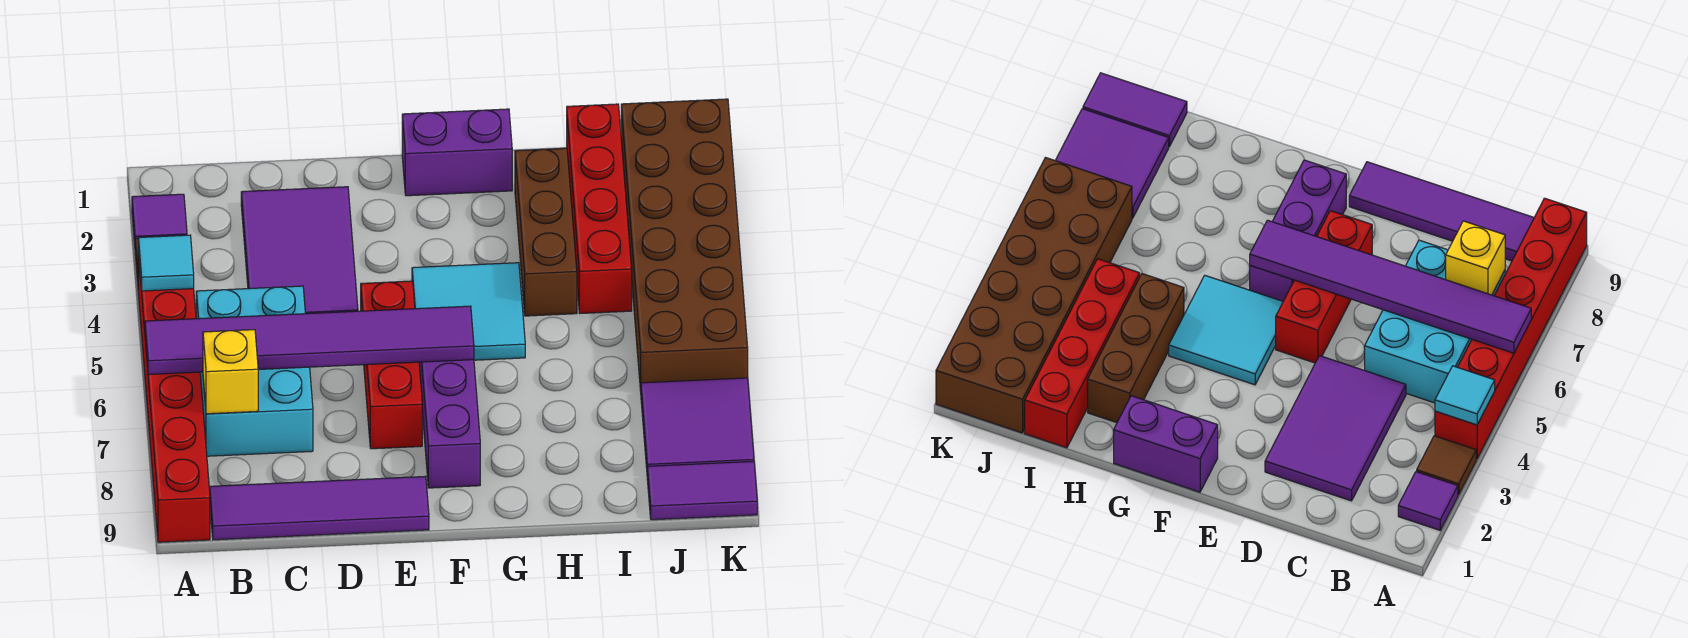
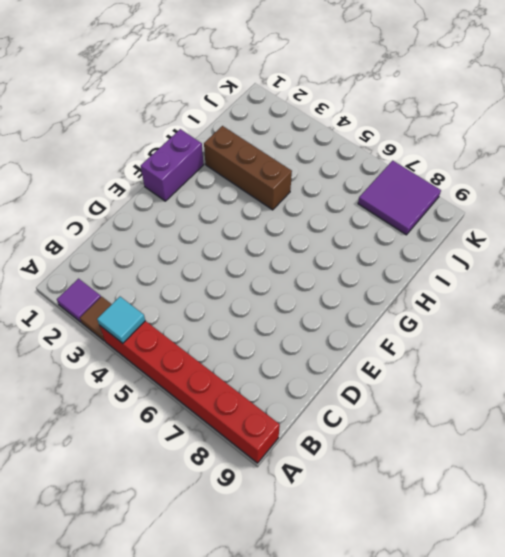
none -> cyan 2x3 brick [196,286,313,456]
none -> purple 1x4 tile [210,476,429,540]
none -> purple 2x3 tile [241,187,358,314]

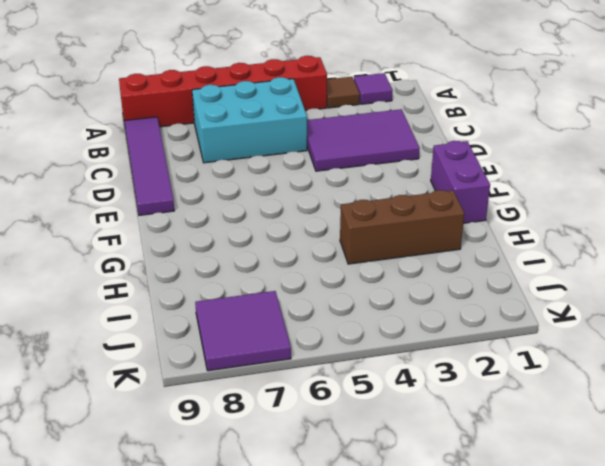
none -> red 1x3 brick [361,281,422,449]
none -> cyan 2x2 tile [412,263,525,360]
none -> purple 1x3 brick [419,360,480,488]

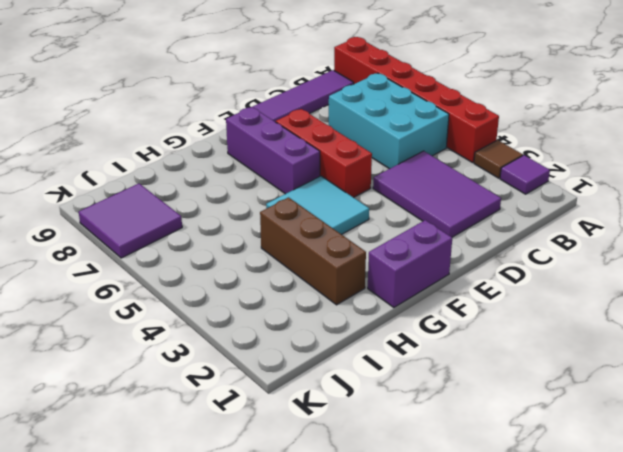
none -> red 1x4 brick [567,104,632,314]
none -> brown 2x6 brick [621,99,748,391]
none -> purple 1x2 tile [647,461,757,520]

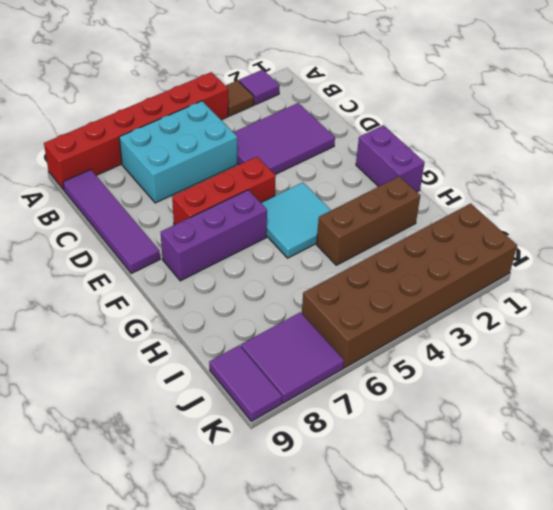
none -> red 1x4 brick [567,104,632,314]
none -> cyan 1x1 tile [138,235,194,291]
none -> purple 1x6 tile [145,306,474,375]

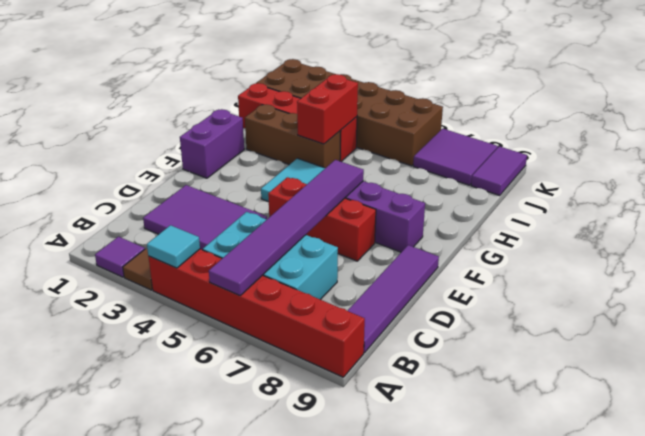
red 1x2 brick [297,74,358,144] -> none
none -> yellow 1x1 brick [203,330,258,414]

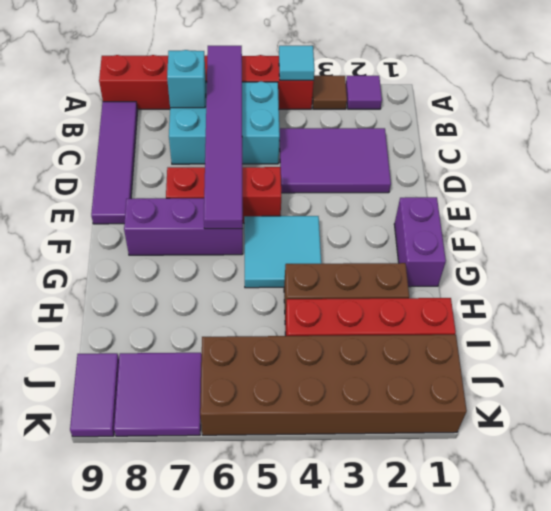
cyan 1x1 brick [167,50,206,108] -> yellow 1x1 brick [203,330,258,414]

